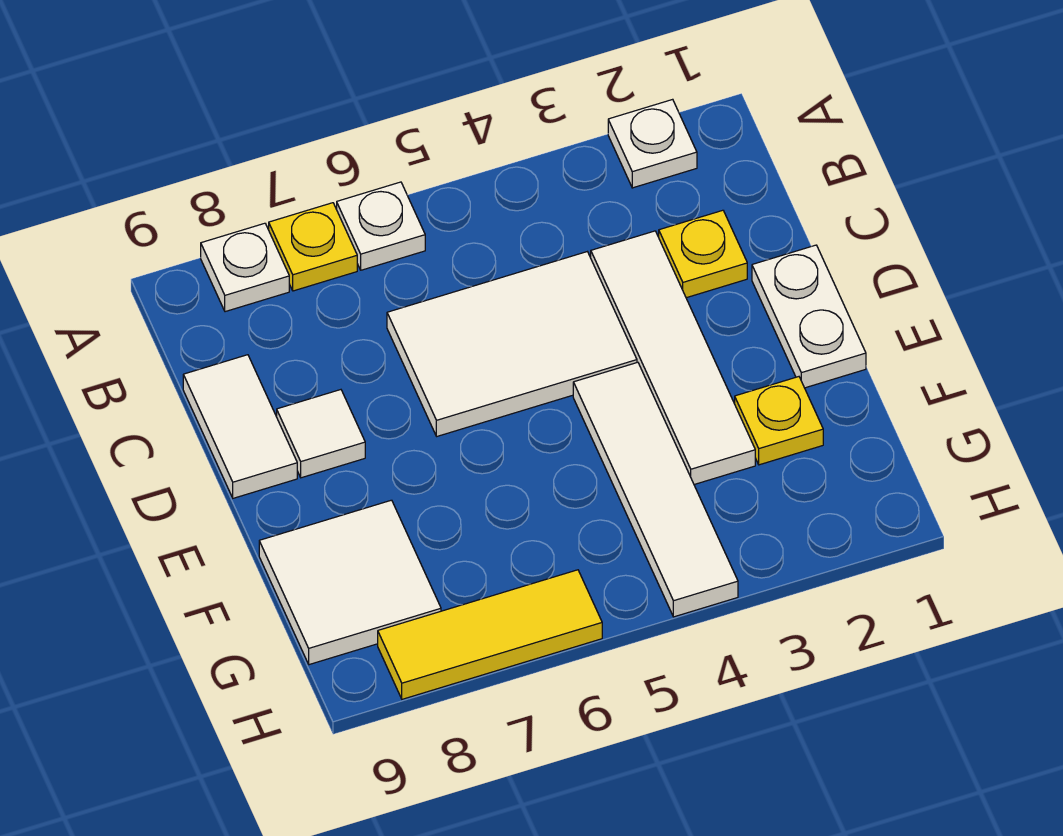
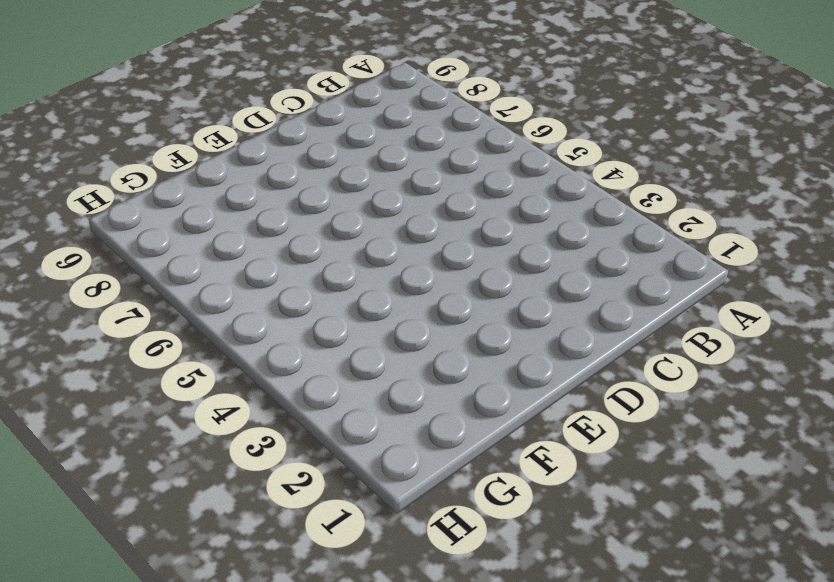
none -> white 1x1 plate [608,99,697,188]
none -> white 1x1 plate [337,182,425,270]
none -> yellow 1x1 plate [269,203,357,291]

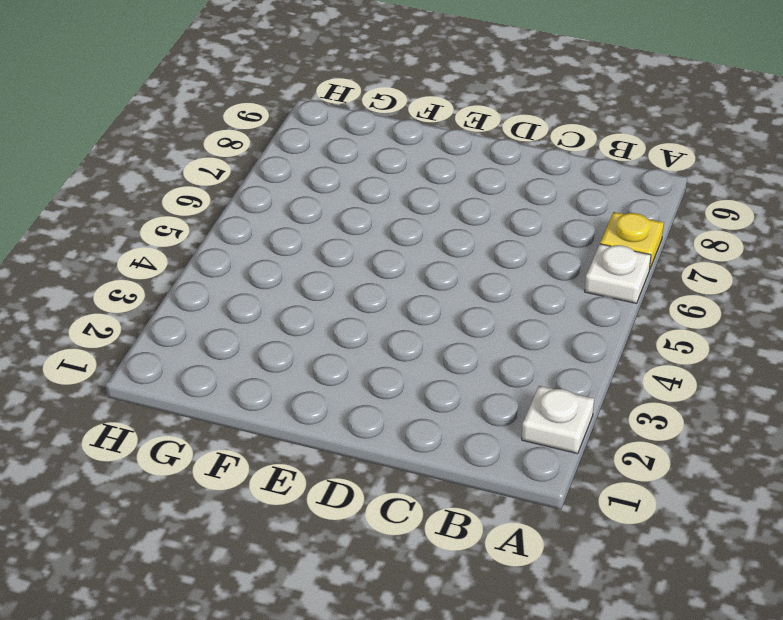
none -> white 1x1 plate [201,223,289,312]
none -> yellow 1x1 plate [659,210,747,298]
none -> white 1x4 tile [591,231,755,485]

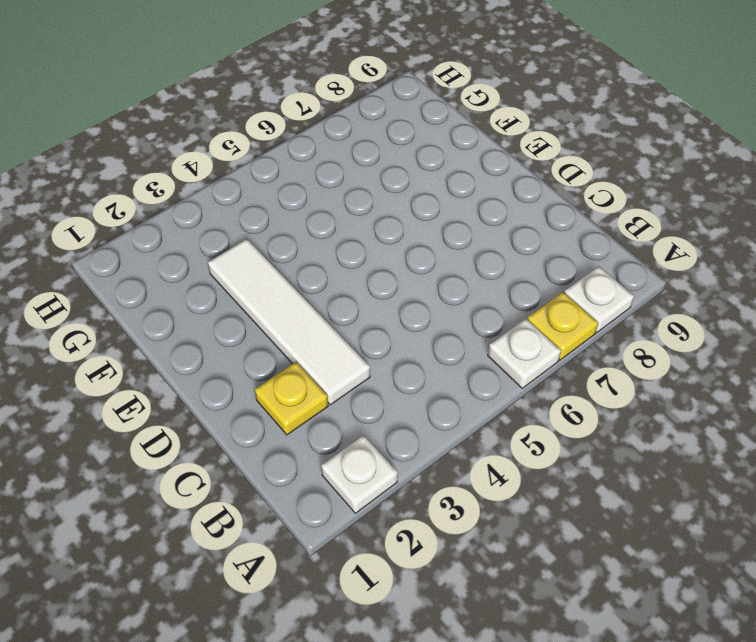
none -> white 2x3 tile [387,252,637,436]
none -> white 1x2 tile [183,355,297,498]
none -> white 1x2 plate [752,245,866,388]

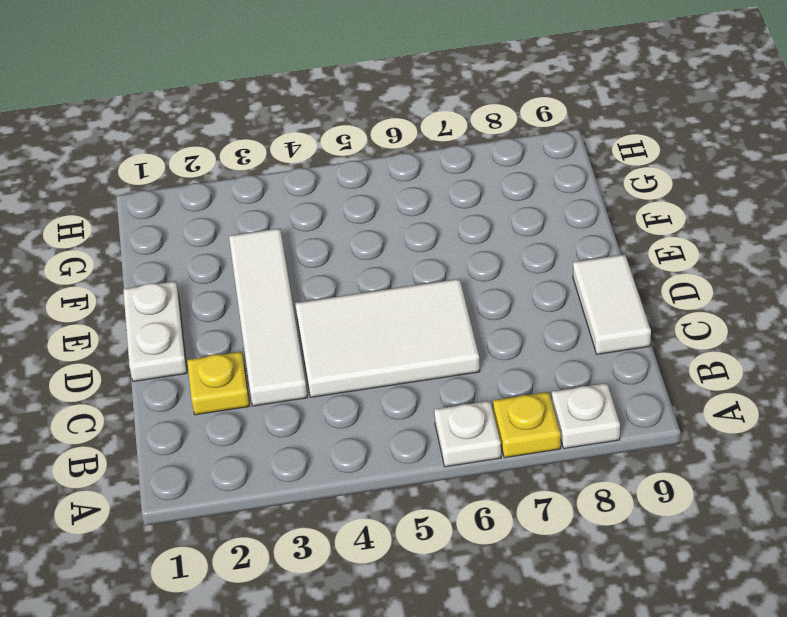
none -> white 1x1 plate [608,99,697,188]
none -> white 1x1 tile [277,390,365,478]
none -> white 1x4 tile [573,362,738,617]

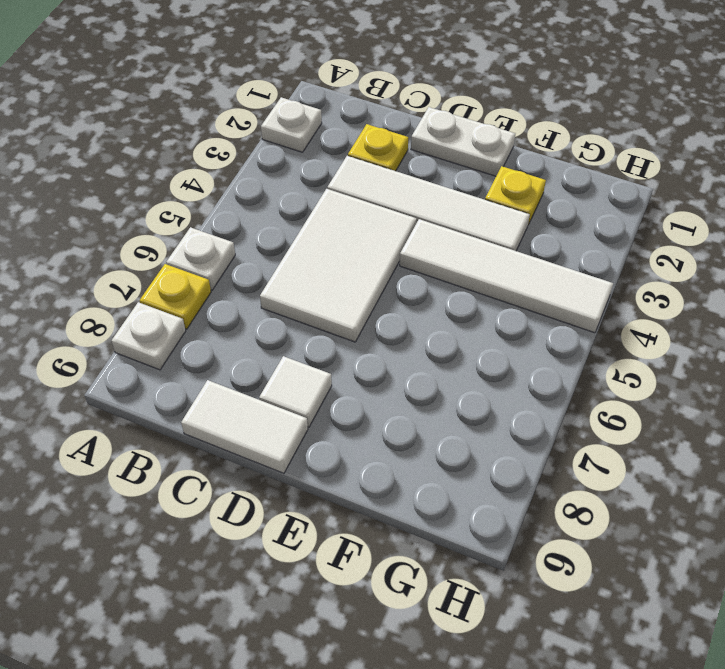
none -> white 2x2 tile [259,500,441,665]
none -> yellow 1x3 tile [378,570,602,699]

